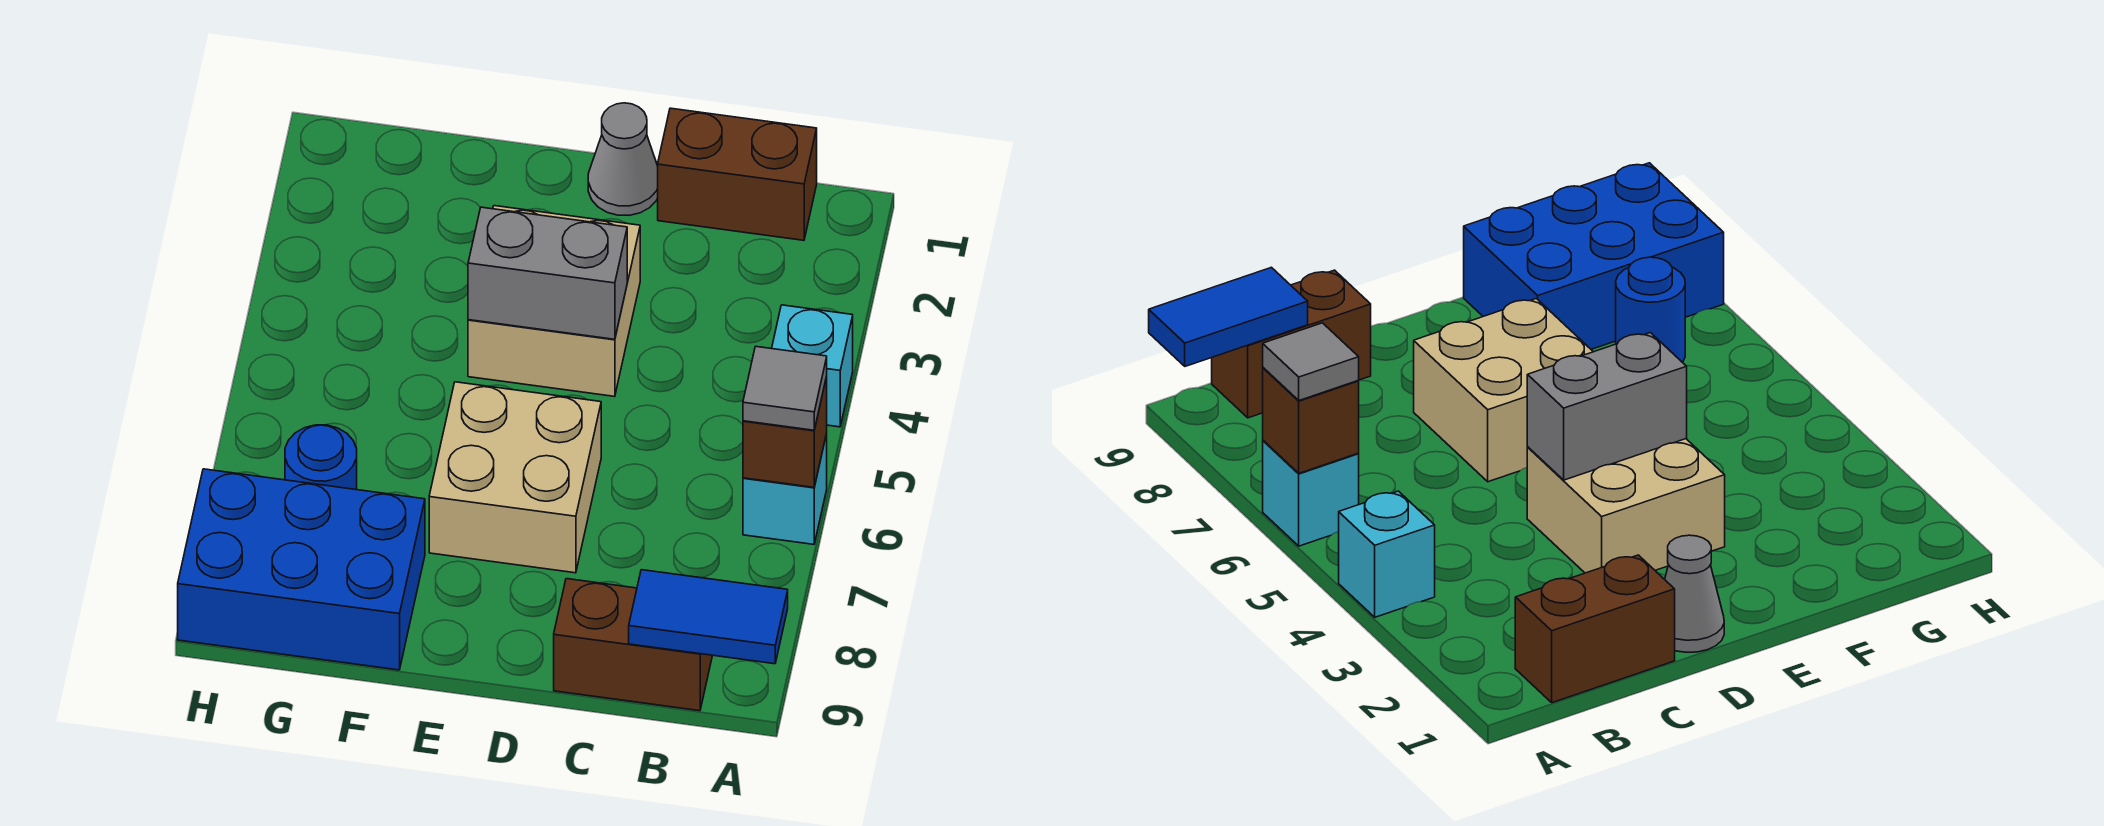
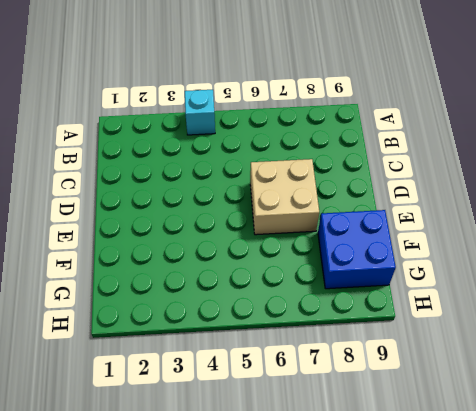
blue 2x2 brick [318,210,396,289] -> blue 2x3 brick [178,469,425,670]
none -> cyan 1x1 brick [743,434,827,544]
none -> brown 1x2 brick [658,108,817,240]
none -> brown 1x2 brick [554,579,712,711]

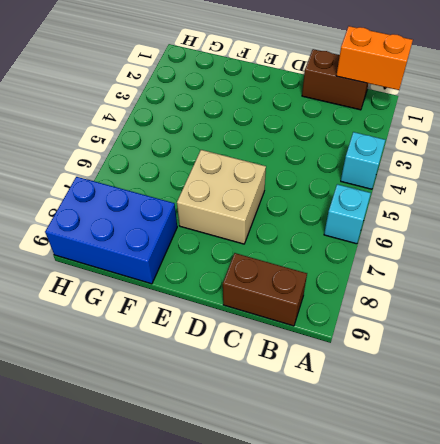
orange 1x2 brick [336,26,413,90] -> none
none -> grey 1x1 cone [588,103,658,215]
none -> tan 2x2 brick [468,206,640,397]
none -> blue 1x1 round brick [285,425,357,490]

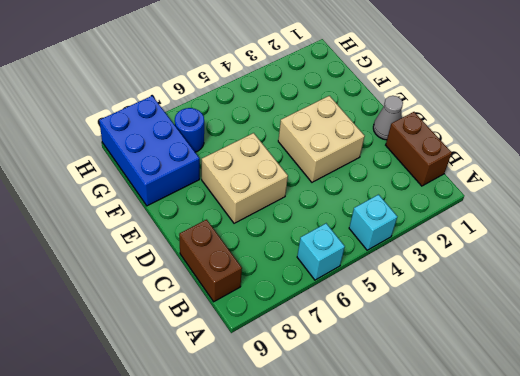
none -> brown 1x1 brick [743,377,827,487]
none -> blue 1x2 tile [629,570,788,664]
none -> grey 1x2 brick [468,207,627,339]

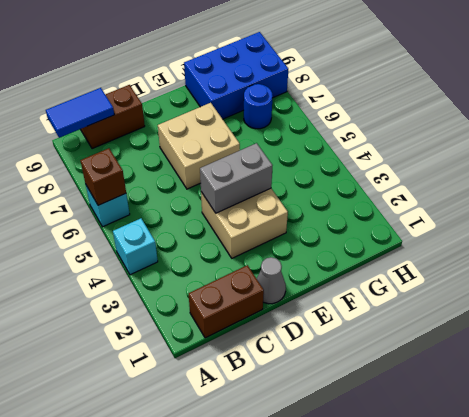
none -> grey 1x1 tile [743,346,827,430]

